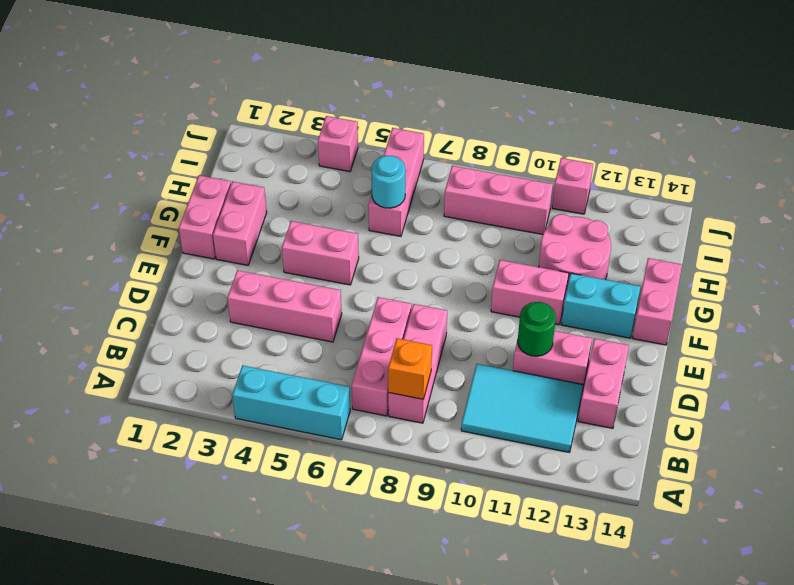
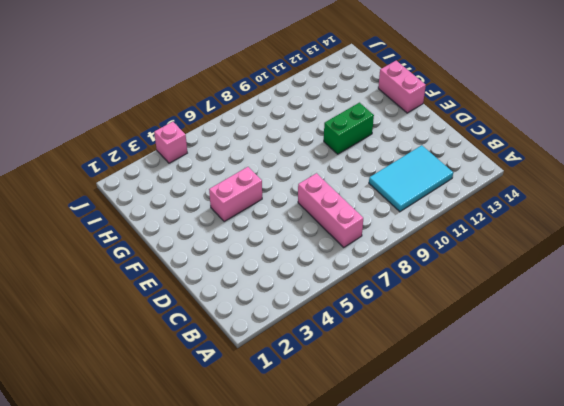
green 1x2 brick [324,103,374,154] -> pink 1x2 brick [491,260,569,325]
none -> cyan 1x3 brick [232,365,350,440]
none -> pink 1x3 brick [388,304,447,423]
none -> pink 1x2 brick [578,338,629,428]

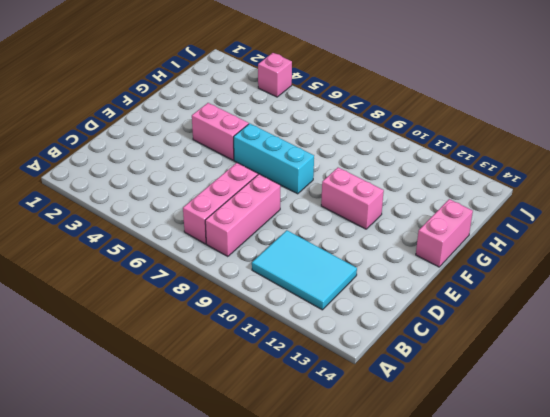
cyan 1x3 brick [234,124,314,194] -> cyan 1x3 brick moved to [232,365,350,440]
none -> pink 1x2 brick [578,338,629,428]
none -> pink 1x3 brick [228,270,342,342]
none -> pink 1x2 brick [513,331,592,387]

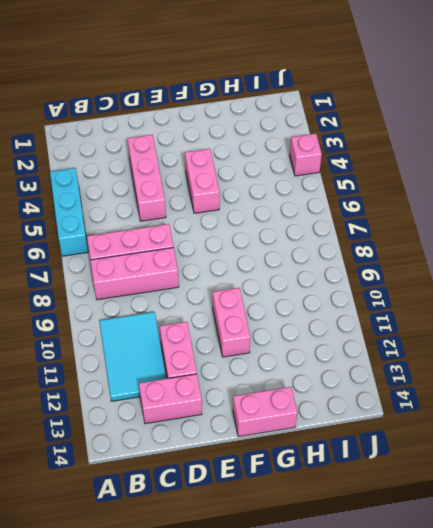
none -> pink 1x2 brick [179,175,231,259]
none -> pink 1x2 brick [213,181,267,265]
none -> cyan 1x2 brick [561,273,640,338]

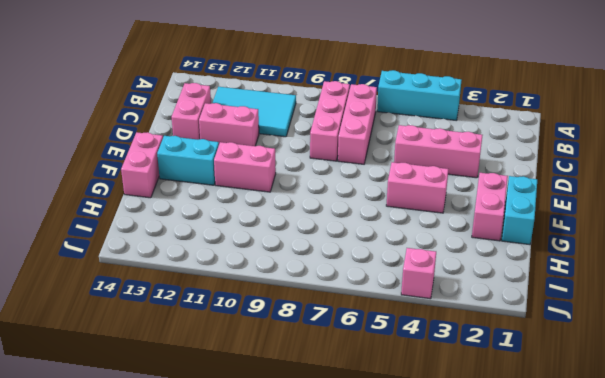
cyan 1x2 brick [502,176,537,245] -> pink 1x2 brick [179,175,231,259]
none -> pink 2x2 round brick [539,214,611,287]
none -> pink 1x3 brick [368,128,424,236]
none -> pink 1x3 brick [444,166,553,235]

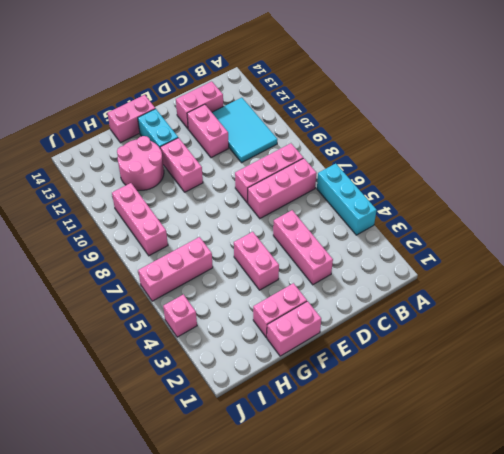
none -> pink 1x1 brick [552,158,593,214]
none -> orange 1x1 brick [388,338,432,399]
none -> green 1x1 round brick [518,302,556,356]

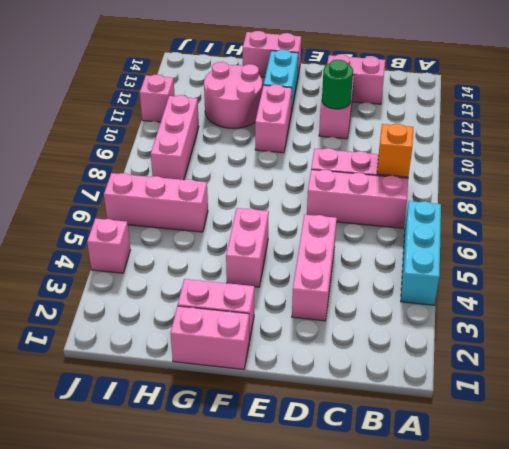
none -> cyan 2x3 tile [461,364,584,452]
none -> cyan 1x1 round brick [372,156,405,208]

